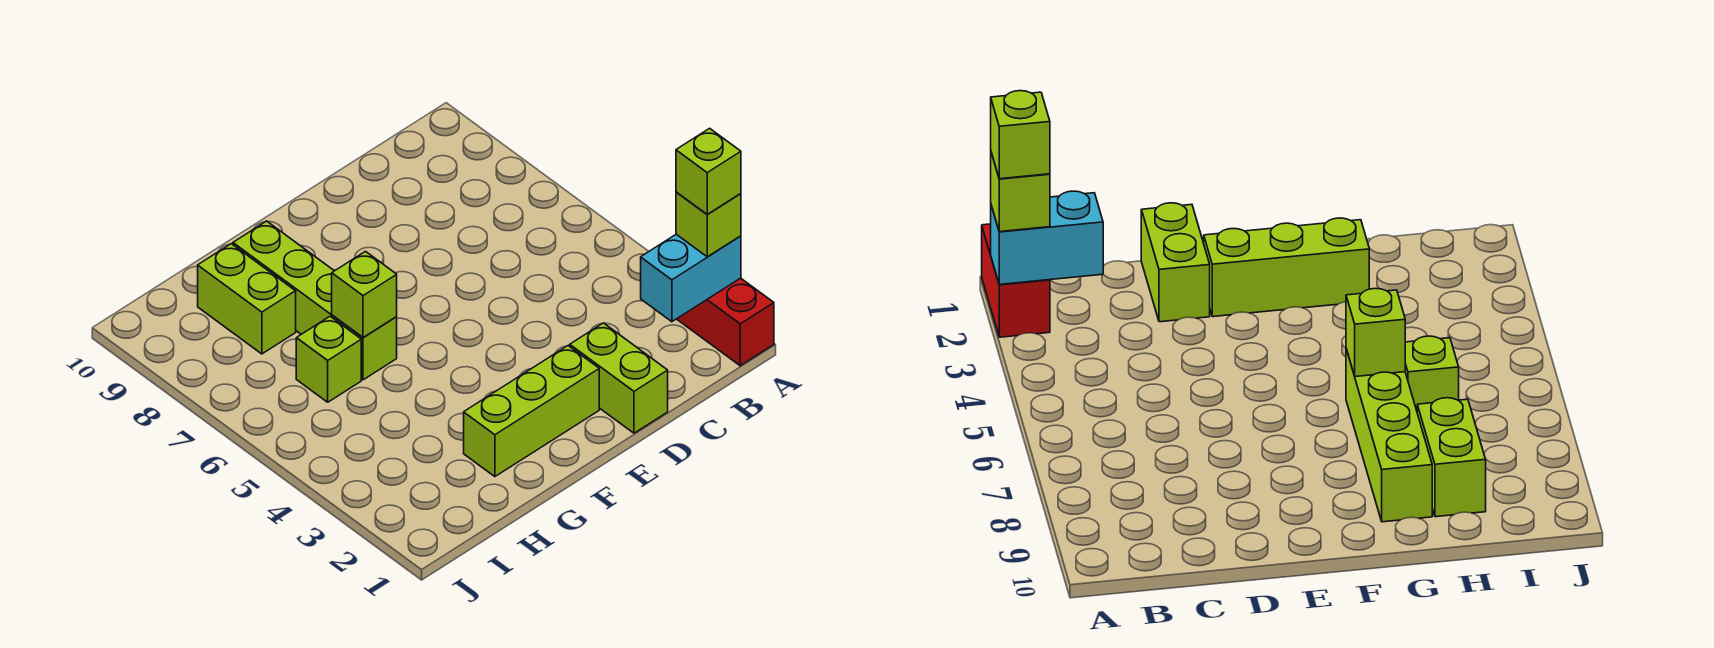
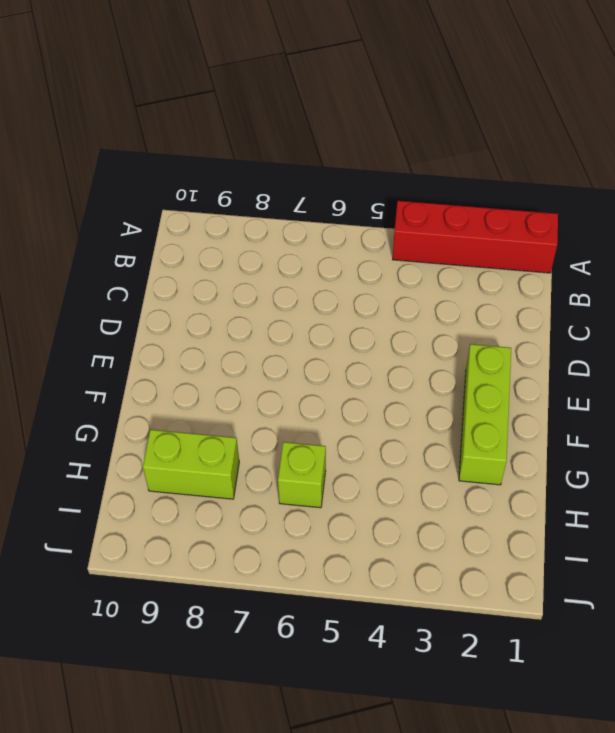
red 1x4 brick [393,201,558,273] -> red 1x2 brick [677,278,774,366]
none -> lime 1x2 brick [570,323,668,433]
none -> lime 1x4 brick [233,221,397,380]

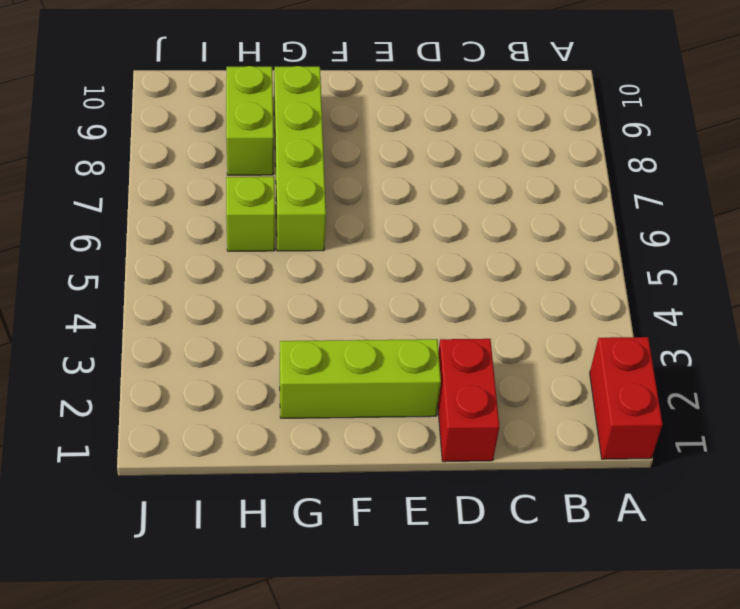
red 1x2 brick [438,339,499,462] -> lime 1x2 brick [570,323,668,433]
none -> cyan 1x2 brick [641,234,741,322]
none -> lime 1x1 brick [332,251,397,337]

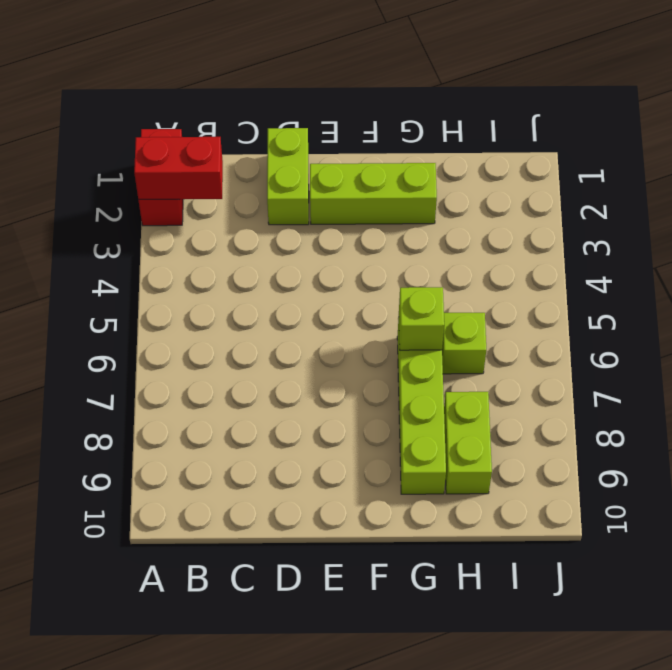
red 1x2 brick [134,137,223,199] -> cyan 1x2 brick [641,234,741,322]
none -> lime 1x1 brick [676,192,741,257]
none -> lime 1x1 brick [676,128,741,215]

